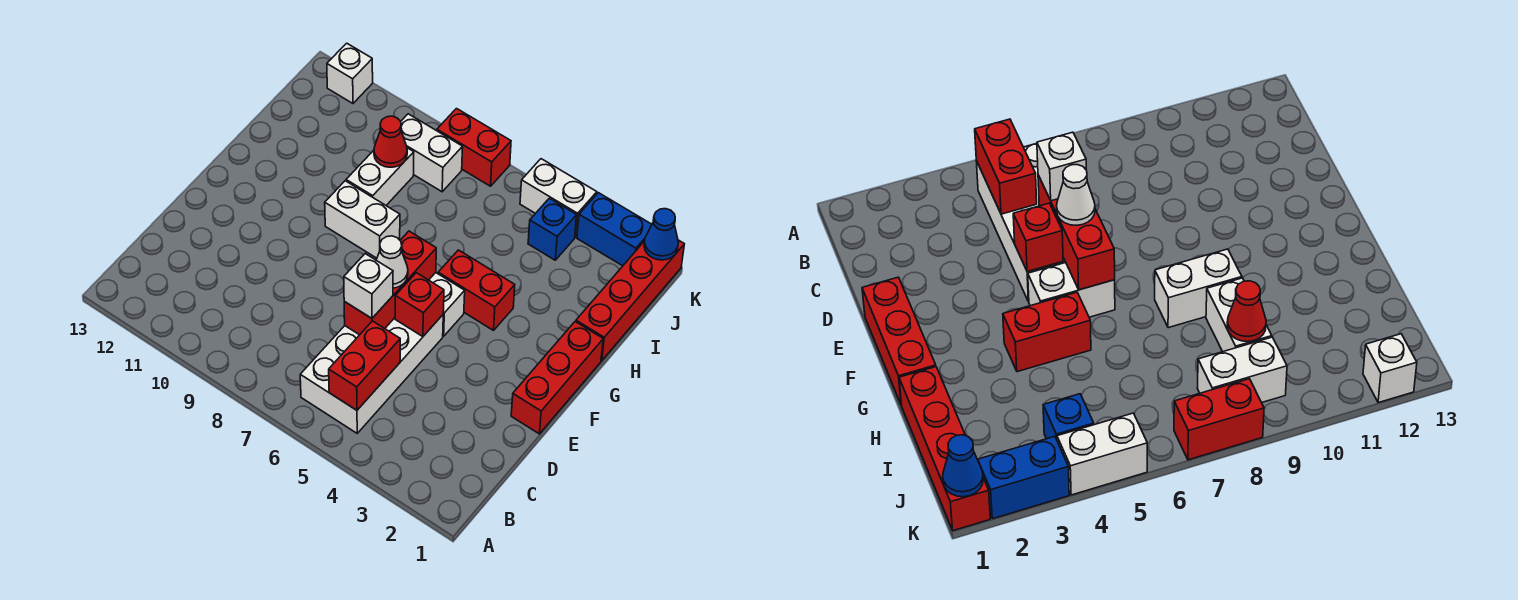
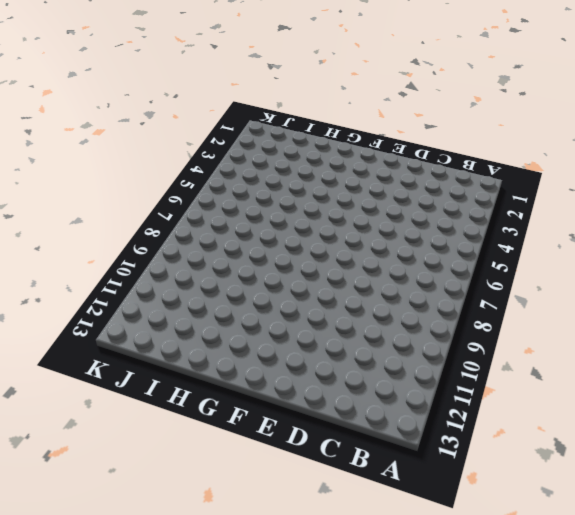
none -> white 2x4 brick [300,315,443,433]
none -> red 1x3 brick [511,322,603,434]
none -> white 1x2 brick [429,273,465,336]

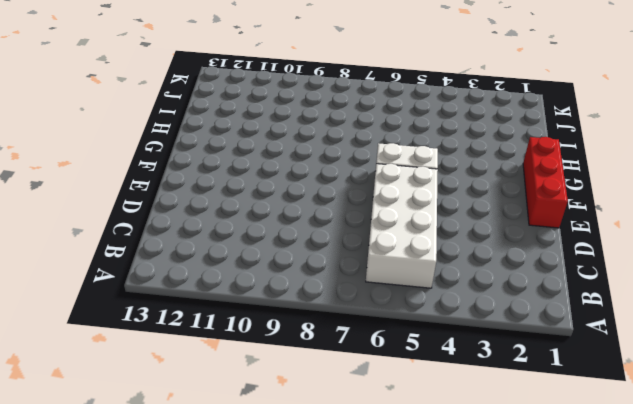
none -> red 1x2 brick [438,250,515,330]
none -> white 1x2 brick [325,181,400,258]
none -> red 1x4 brick [576,240,684,361]

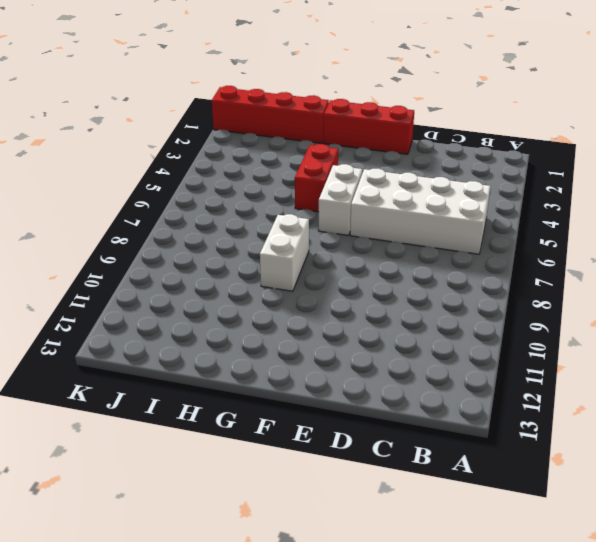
none -> white 1x2 brick [346,148,414,205]
none -> blue 1x1 brick [528,198,577,260]
none -> white 1x2 brick [401,114,463,192]

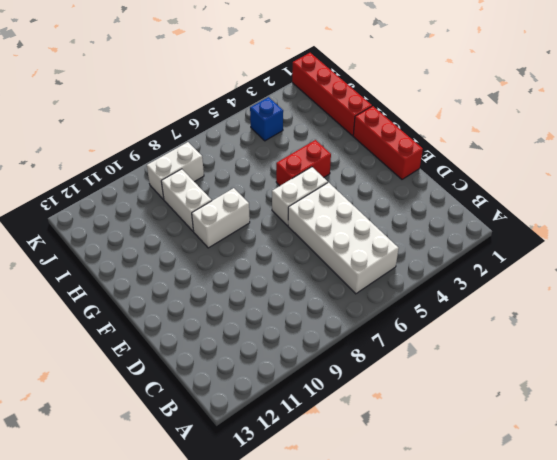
none -> blue 1x2 brick [577,193,652,266]
none -> white 1x2 brick [520,159,597,237]
none -> red 1x2 brick [437,109,511,186]

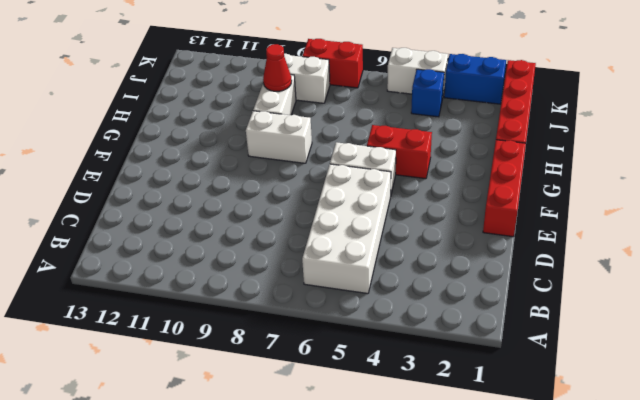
none -> white 1x1 brick [327,43,373,103]
none -> red 1x2 brick [329,321,400,410]
none -> red 1x3 brick [344,231,436,335]

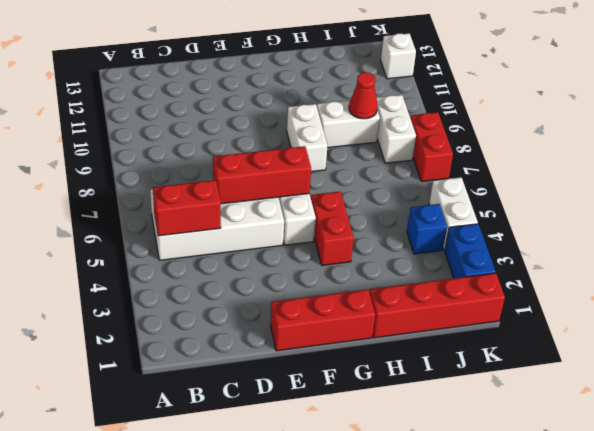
none -> red 1x1 brick [395,273,444,337]
none -> blue 1x1 cone [644,209,678,260]
none -> white 1x1 brick [344,254,393,318]

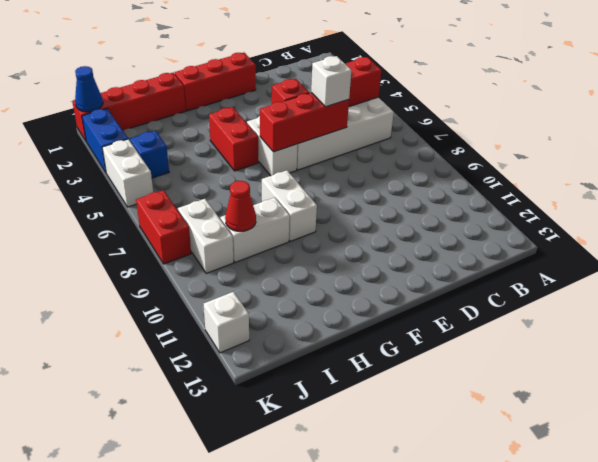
none -> white 1x1 cone [376,236,408,288]

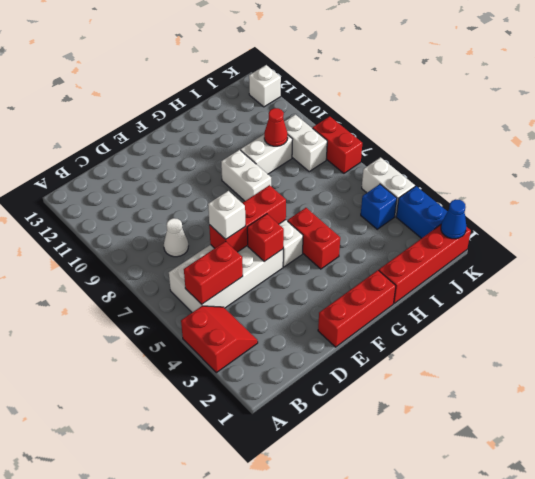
red 2x2 slope [181,306,258,373] -> none
white 1x1 cone [164,218,188,257] -> white 1x1 cone moved to [376,236,408,288]

